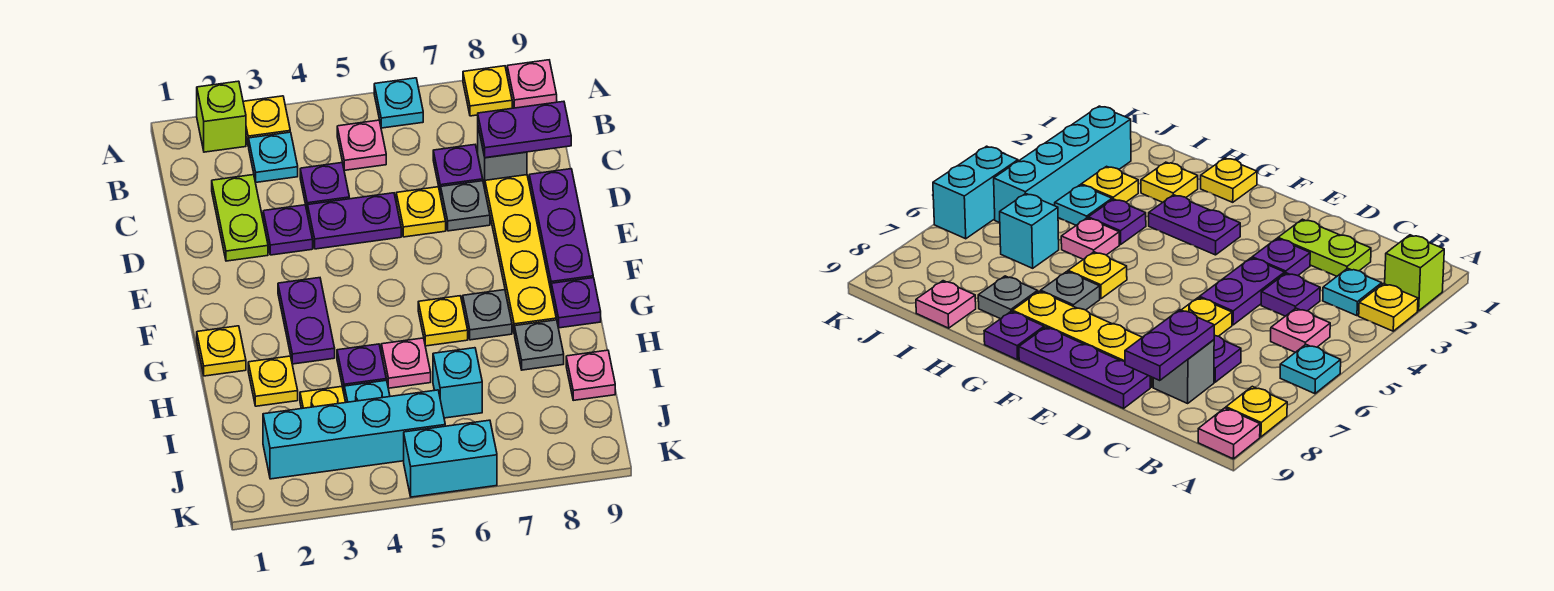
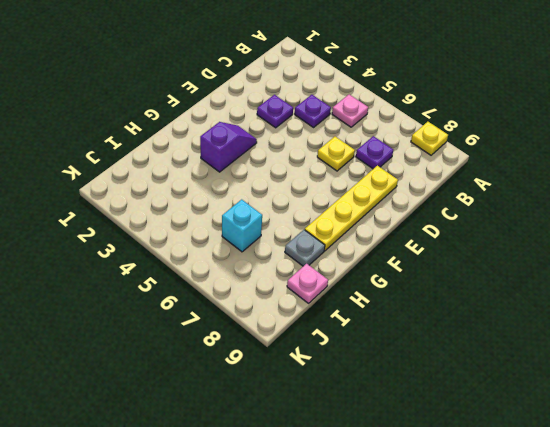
purple 1x2 slope [200,122,257,172] -> purple 1x2 plate [278,278,335,364]
none -> lime 1x1 brick [197,81,246,152]
none -> yellow 1x1 plate [243,96,290,146]
none -> cyan 1x1 plate [374,78,423,128]
none -> pink 1x1 plate [507,60,557,108]

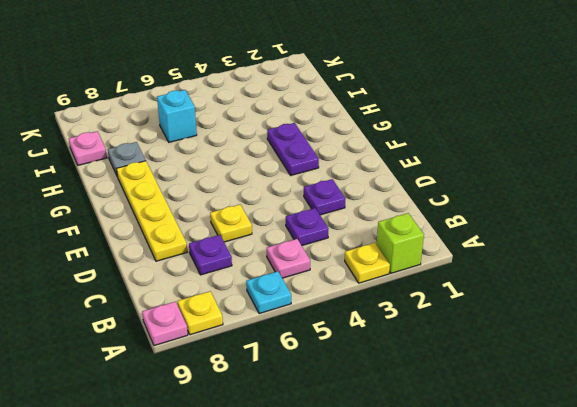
none -> cyan 1x1 plate [249,132,298,182]
none -> lime 1x2 plate [212,175,268,261]
none -> grey 1x1 brick [478,128,527,188]
none -> purple 1x2 plate [307,193,401,249]

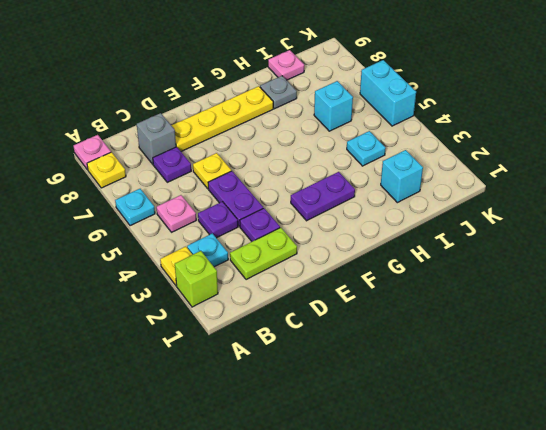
cyan 1x1 brick [381,150,423,203] -> none
none -> grey 1x1 plate [440,181,490,231]
none -> purple 1x3 plate [529,169,593,289]
none -> yellow 1x1 plate [197,326,246,376]
none -> yellow 1x1 plate [418,296,468,346]

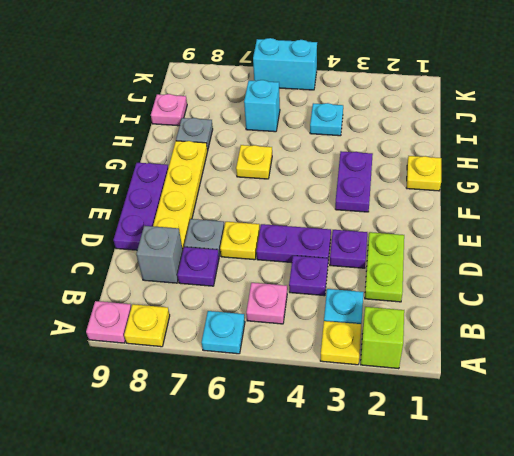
none -> grey 1x1 plate [463,290,512,340]
none -> purple 1x1 plate [551,278,601,328]
none -> yellow 1x1 plate [248,356,298,406]
none -> purple 1x1 plate [337,344,386,392]

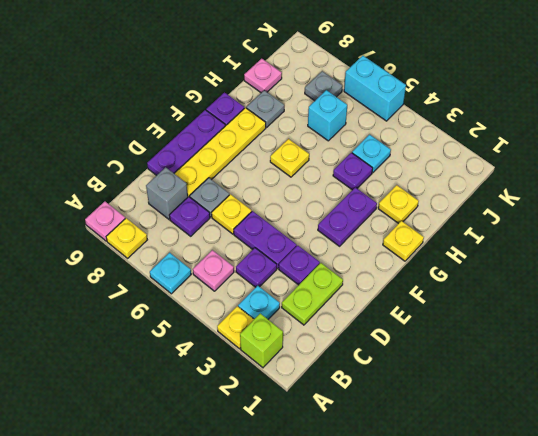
grey 1x1 plate [305,71,342,101] -> grey 1x1 plate moved to [463,290,512,340]
none -> pink 1x1 plate [381,338,431,388]
none -> yellow 1x1 plate [300,387,346,409]
none -> cyan 1x4 brick [263,390,445,479]
none -> purple 1x2 plate [478,101,571,158]

